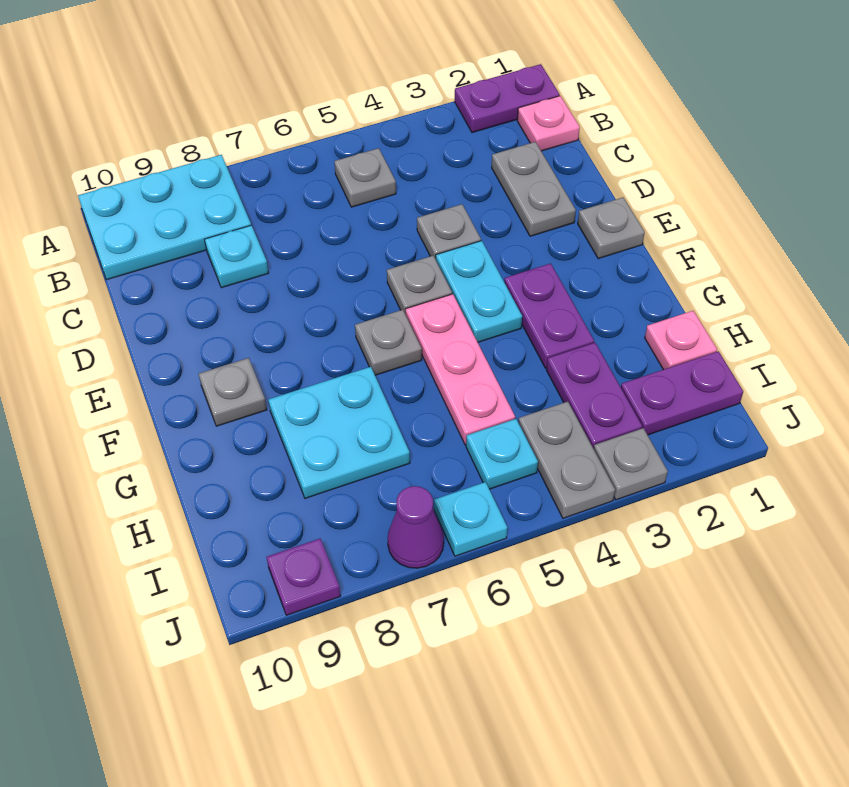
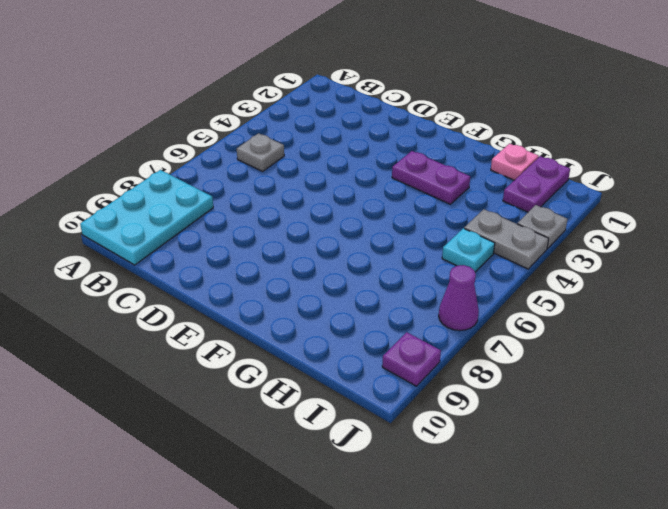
none -> purple 1x2 plate [455,64,560,133]
none -> pink 1x1 plate [517,96,580,151]
none -> grey 1x2 plate [492,142,576,236]

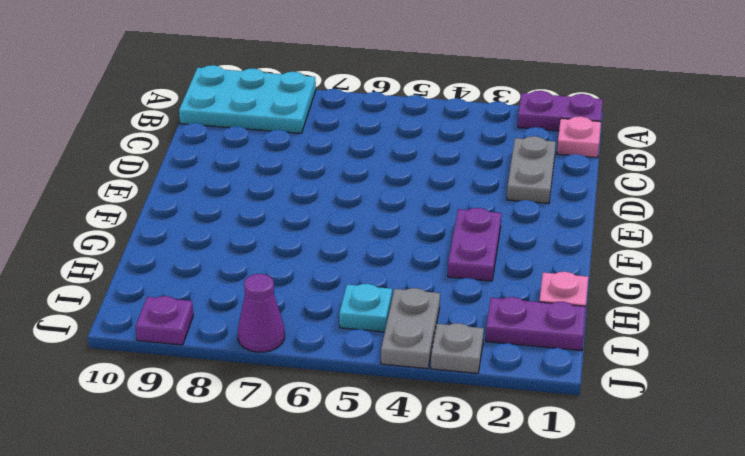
none -> grey 1x1 plate [334,148,396,207]
none -> cyan 1x1 plate [204,225,268,288]
none -> grey 1x1 plate [417,204,481,259]

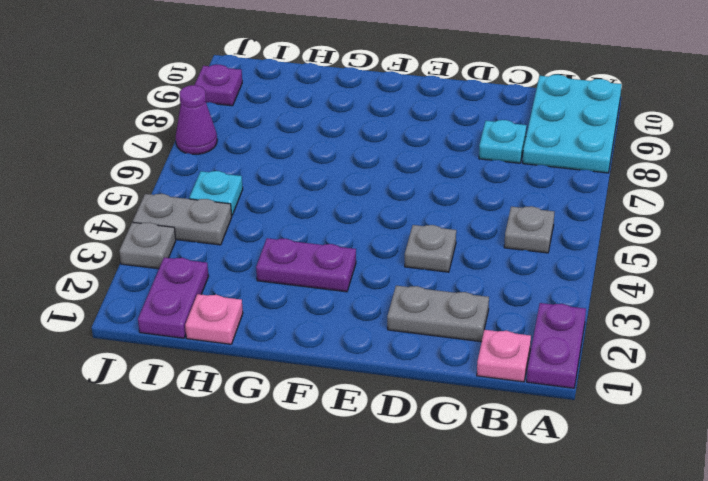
none -> grey 1x1 plate [578,198,645,259]
none -> cyan 1x2 plate [436,241,522,342]
none -> grey 1x1 plate [387,256,452,314]

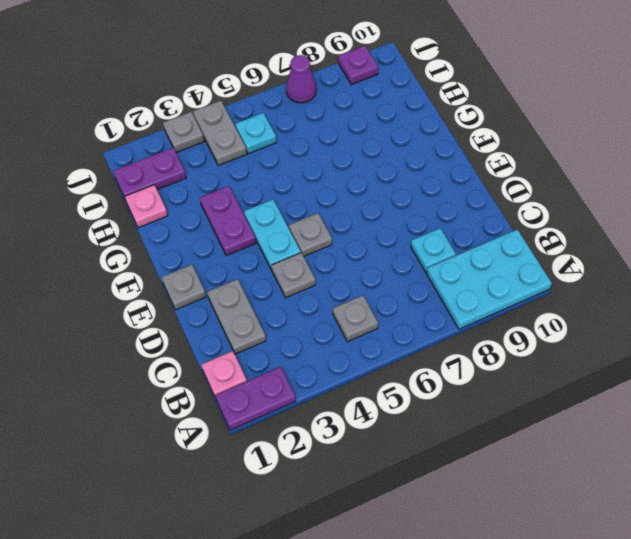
none -> pink 1x3 plate [406,294,515,445]
none -> grey 1x1 plate [355,310,422,375]
none -> grey 1x1 plate [199,358,267,426]

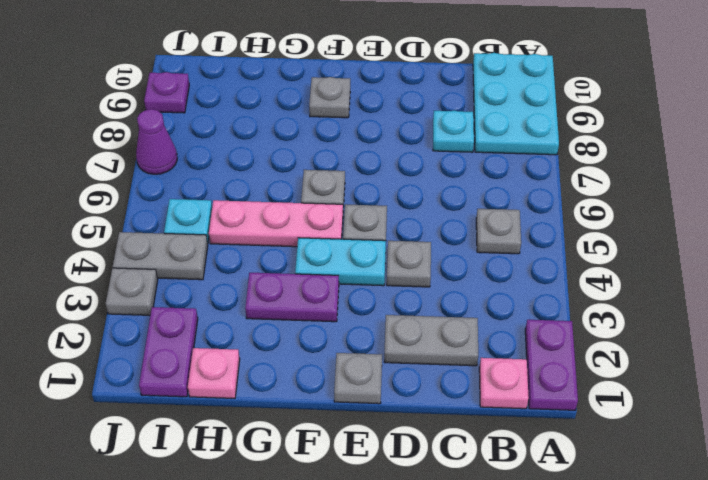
none -> cyan 2x2 plate [268,367,410,498]
none -> purple 1x2 plate [546,343,642,449]
none -> cyan 1x1 plate [434,482,507,556]

